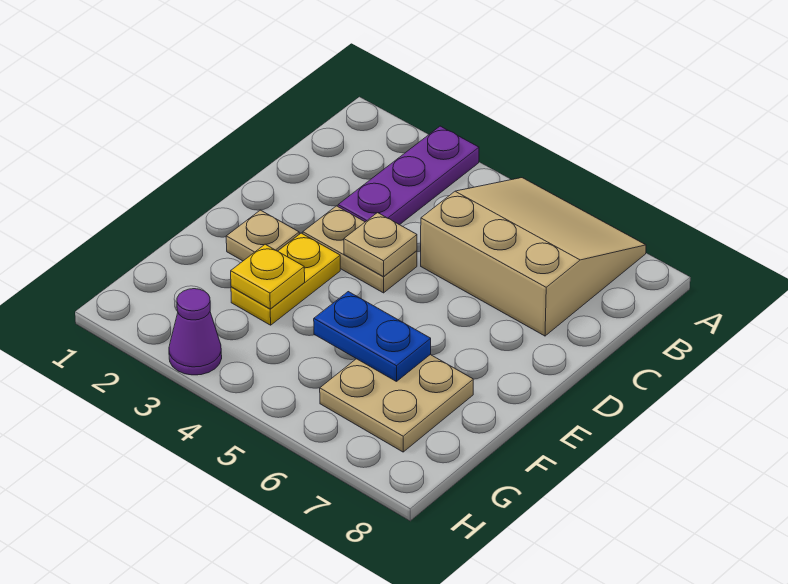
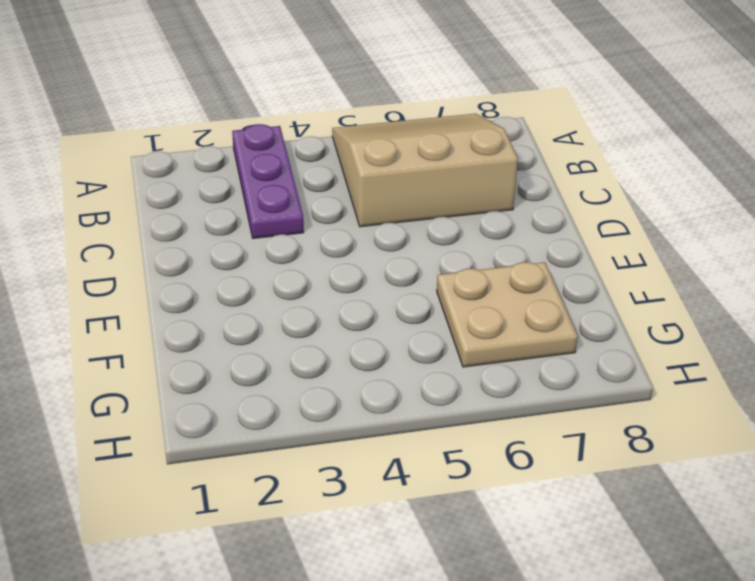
none -> tan 1x2 plate [303,206,417,293]
none -> tan 1x1 plate [226,210,299,261]

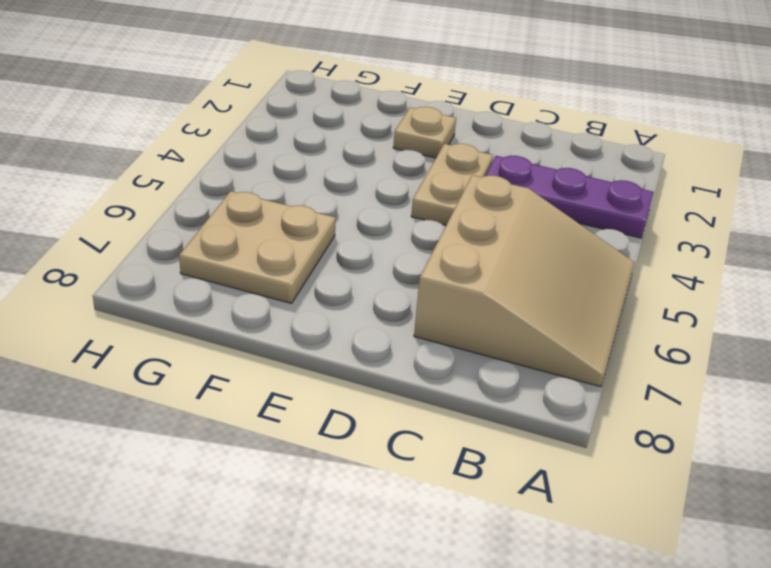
none -> yellow 1x2 plate [231,233,340,325]
none -> purple 1x1 cone [169,289,222,375]

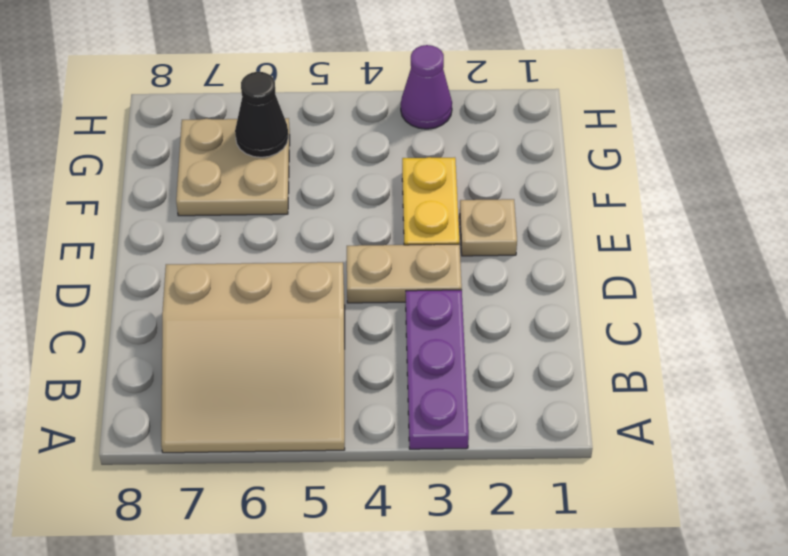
black 1x1 cone [235,72,288,157] -> none
none -> tan 1x1 plate [344,213,417,277]
none -> yellow 1x1 plate [231,244,305,309]

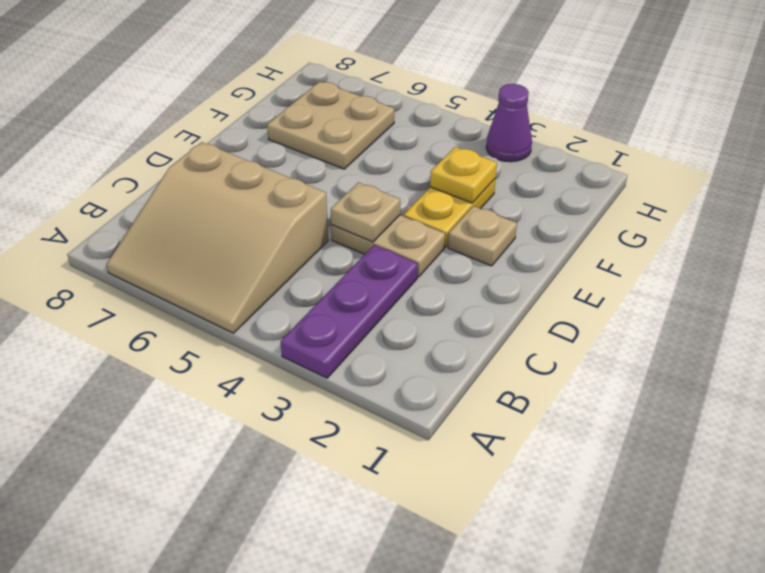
none -> blue 1x2 plate [314,292,431,382]

